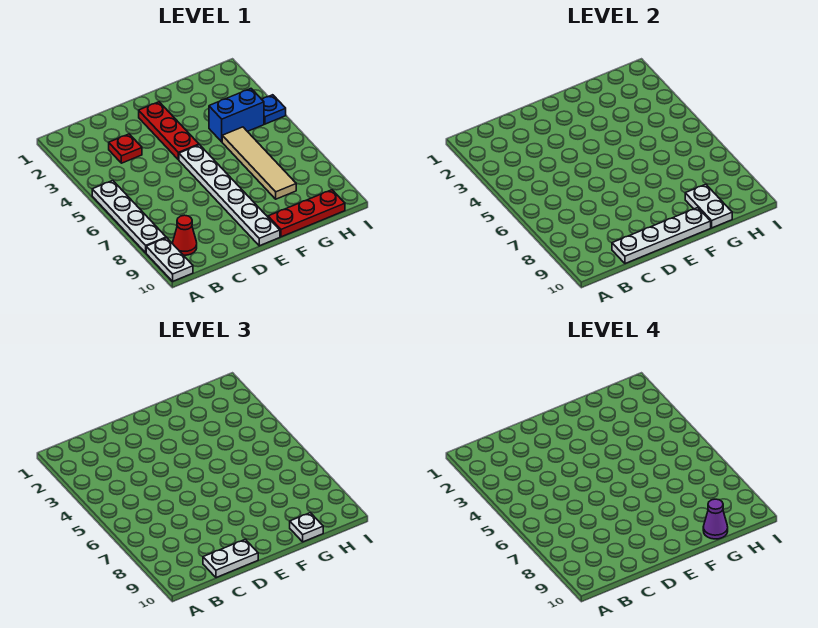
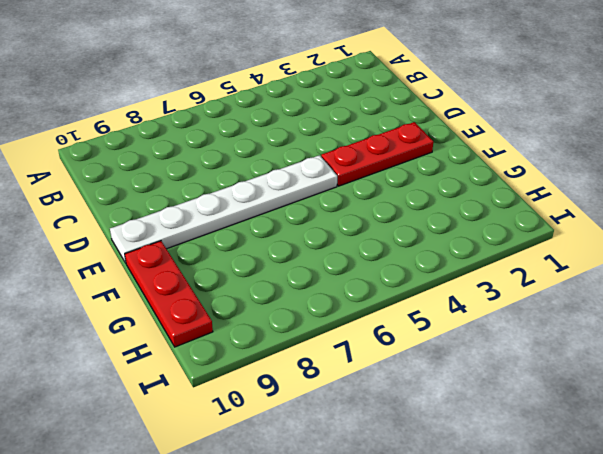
none -> white 1x4 plate [92,181,166,253]
none -> white 1x2 plate [146,238,193,281]
none -> red 1x1 cone [172,215,197,255]

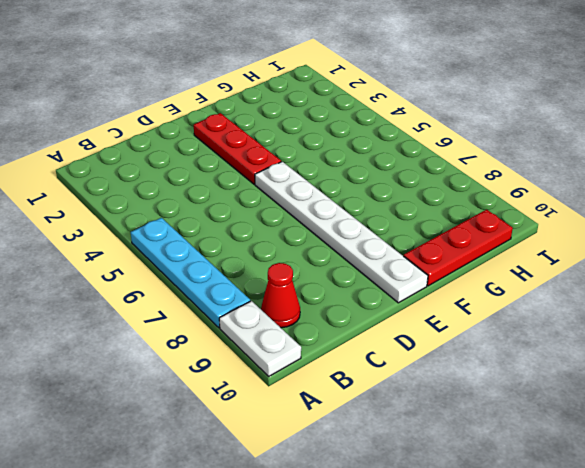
cyan 1x4 plate [131,218,250,328] -> white 1x4 plate [92,181,166,253]
none -> red 1x1 plate [109,134,142,163]
none -> blue 1x2 brick [209,89,264,142]
none -> tan 1x4 tile [222,127,296,199]

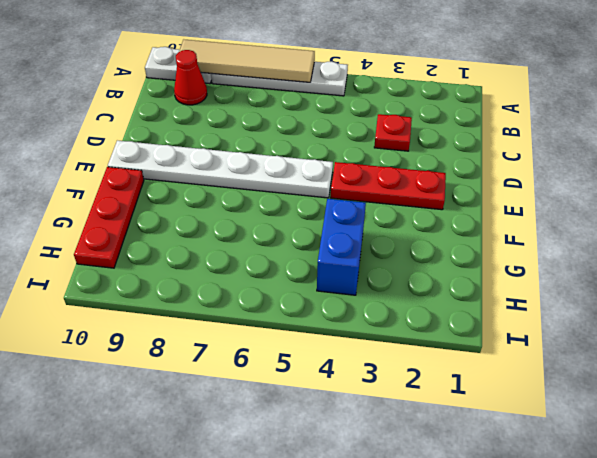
tan 1x4 tile [179,40,315,82] -> tan 1x4 tile moved to [222,127,296,199]
none -> blue 1x1 plate [262,95,286,124]
none -> white 1x4 plate [612,208,711,264]
none -> white 1x2 plate [685,184,732,228]

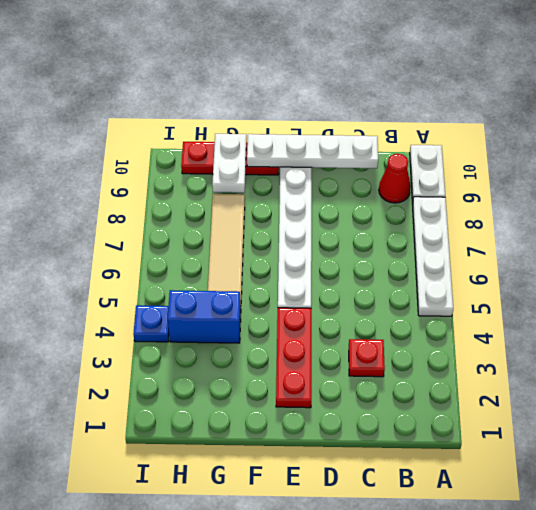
none -> white 1x2 plate [203,539,258,578]
none -> white 1x1 plate [290,513,323,542]
none -> purple 1x1 cone [703,499,728,539]

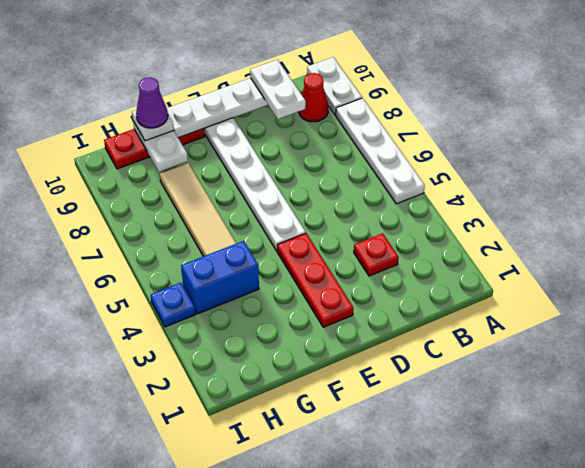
white 1x2 plate [250,60,306,119] -> white 1x2 plate turned to [203,539,258,578]

